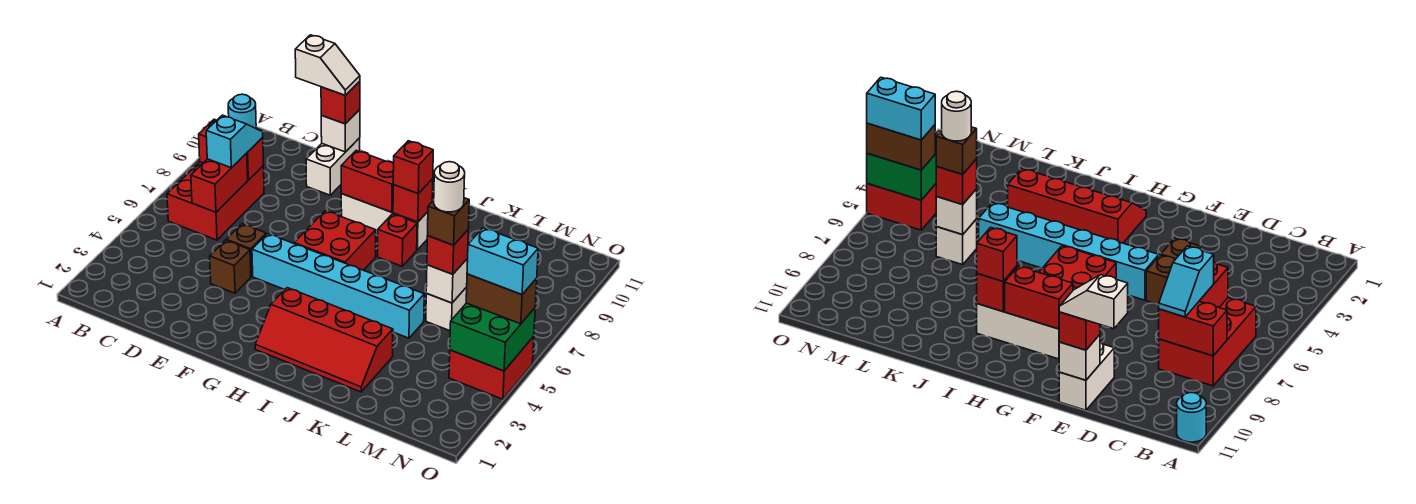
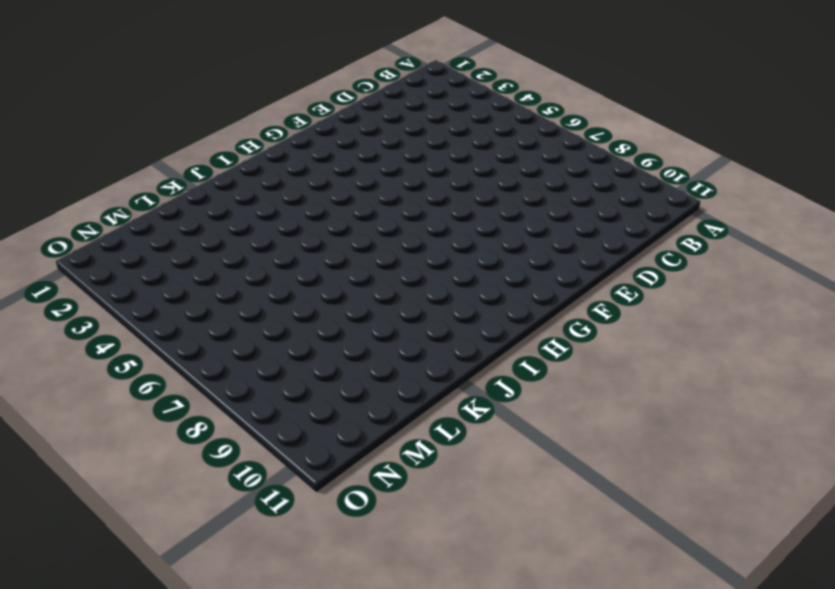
none -> cyan 1x1 round brick [228,94,256,128]
none -> red 2x3 brick [167,162,264,240]
none -> brown 1x1 brick [210,240,251,293]

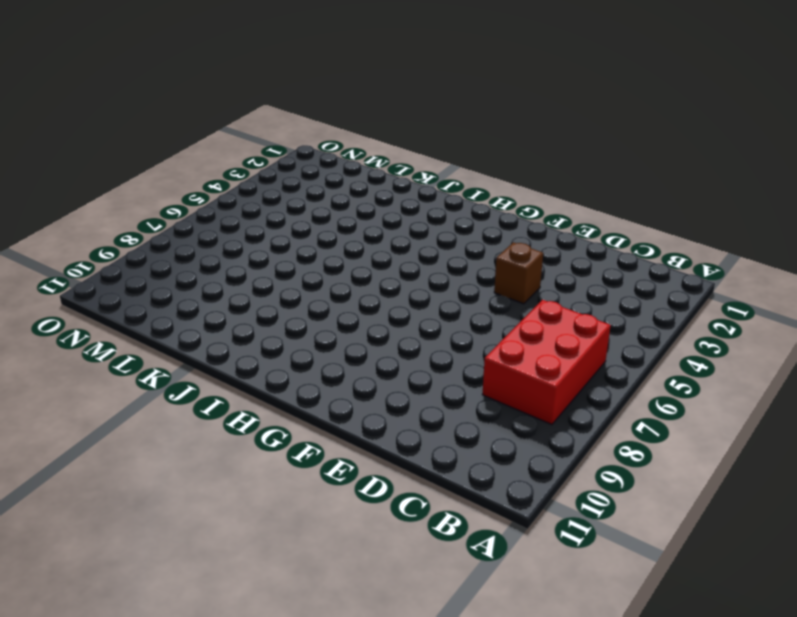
none -> cyan 1x1 round brick [228,94,256,128]
none -> brown 1x1 brick [226,224,266,276]
none -> white 1x2 brick [306,138,360,195]

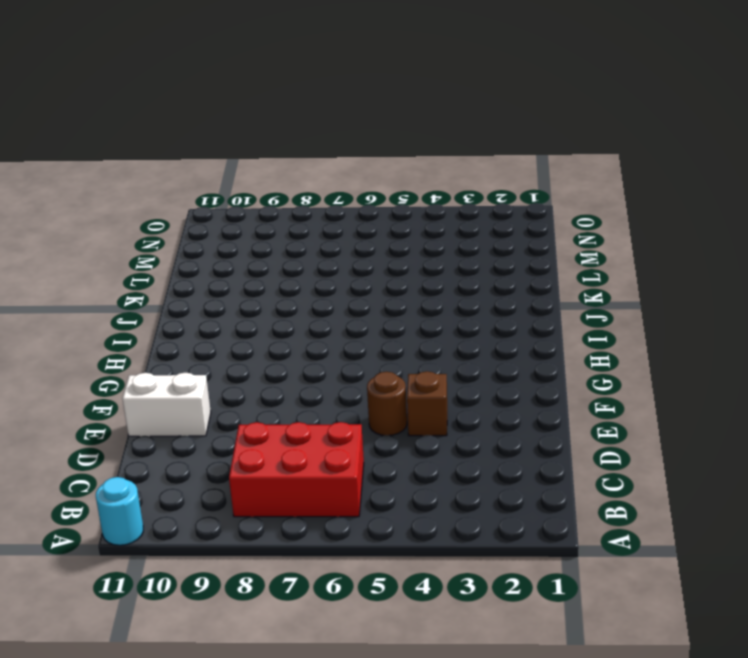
brown 1x1 round brick [367,372,407,436] -> brown 1x1 brick [226,224,266,276]
none -> cyan 1x6 brick [252,234,424,338]
none -> red 2x2 brick [294,211,376,270]
none -> white 1x3 brick [341,194,428,250]

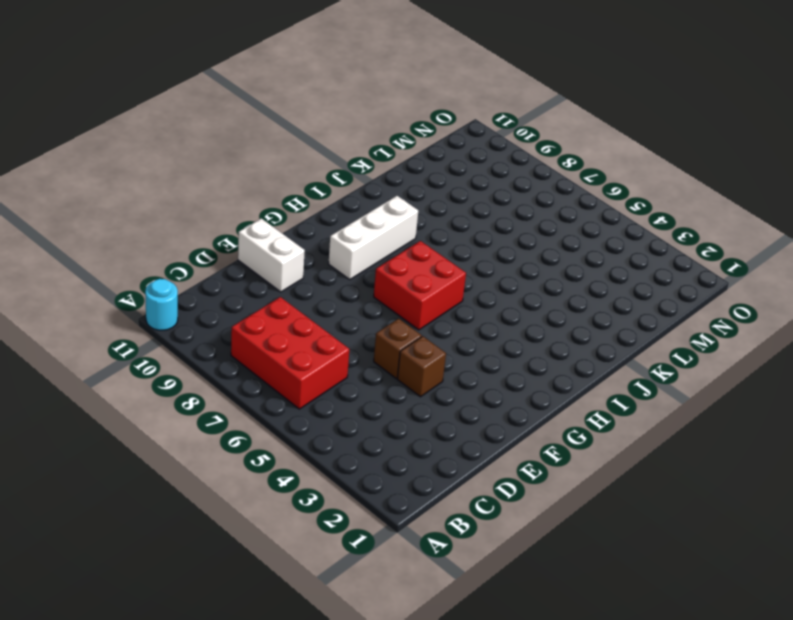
none -> cyan 1x6 brick [252,234,424,338]
none -> red 2x4 slope [255,288,393,392]
none -> red 1x1 brick [378,214,417,266]

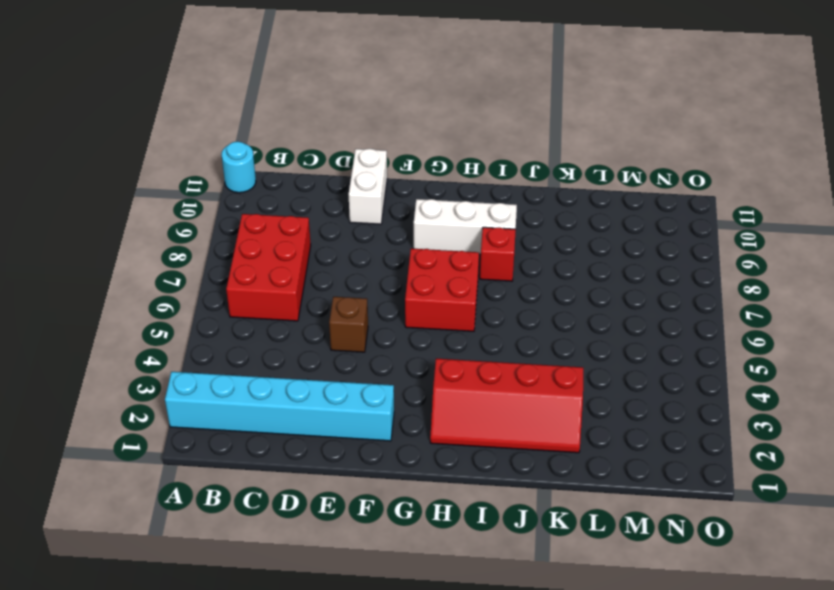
cyan 1x6 brick [165,372,394,441] -> cyan 1x6 brick moved to [252,234,424,338]
none -> brown 1x1 brick [210,240,251,293]
none -> white 1x1 brick [426,287,467,331]
none -> red 2x2 brick [449,336,534,399]

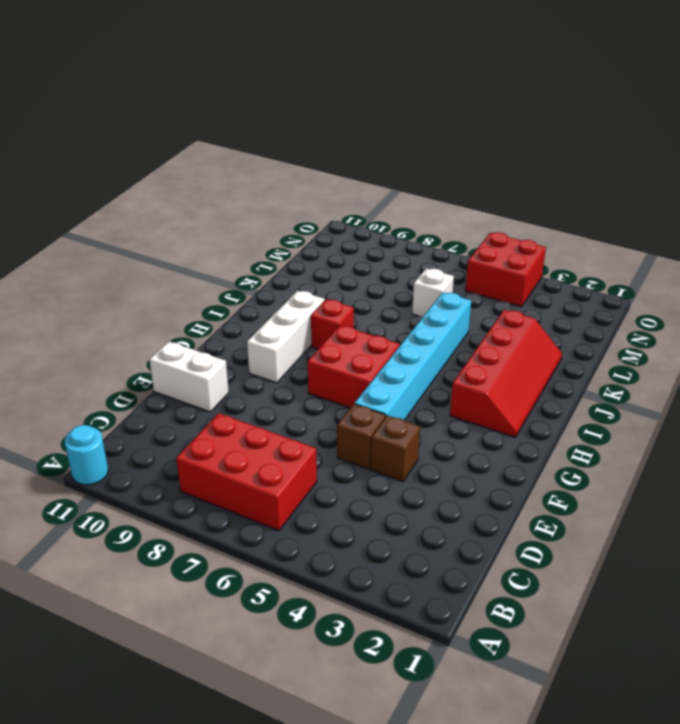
none -> red 1x2 brick [199,119,264,180]
none -> red 1x2 brick [191,153,248,212]
none -> white 1x1 brick [321,110,360,152]

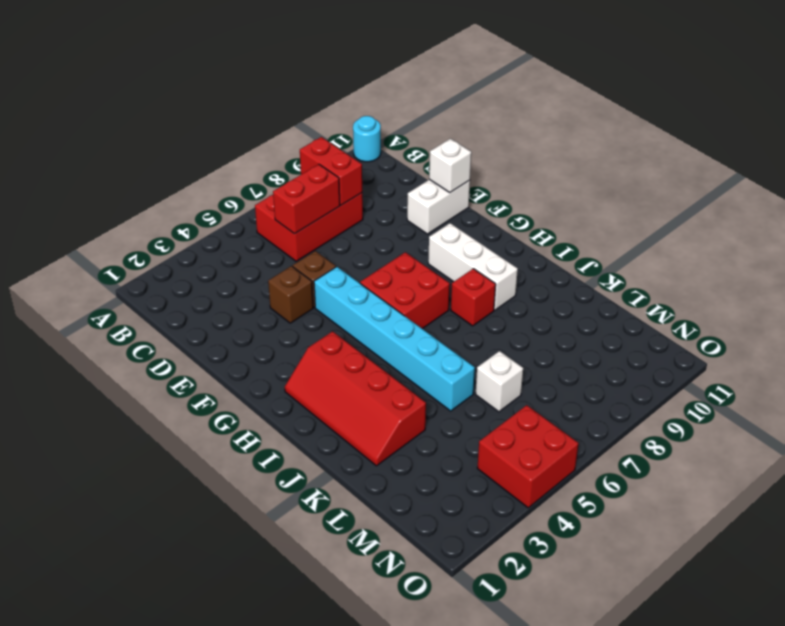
none -> red 1x2 brick [341,150,394,212]
none -> red 1x1 brick [393,179,433,222]
none -> white 1x1 brick [426,258,468,303]

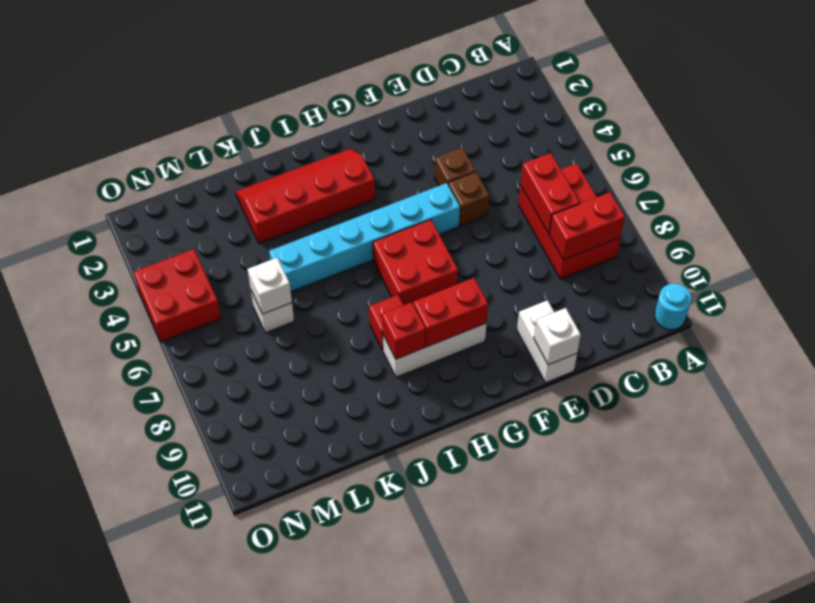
none -> green 2x2 brick [450,303,535,371]
none -> cyan 1x2 slope [206,115,263,168]
none -> red 1x1 brick [321,81,360,124]

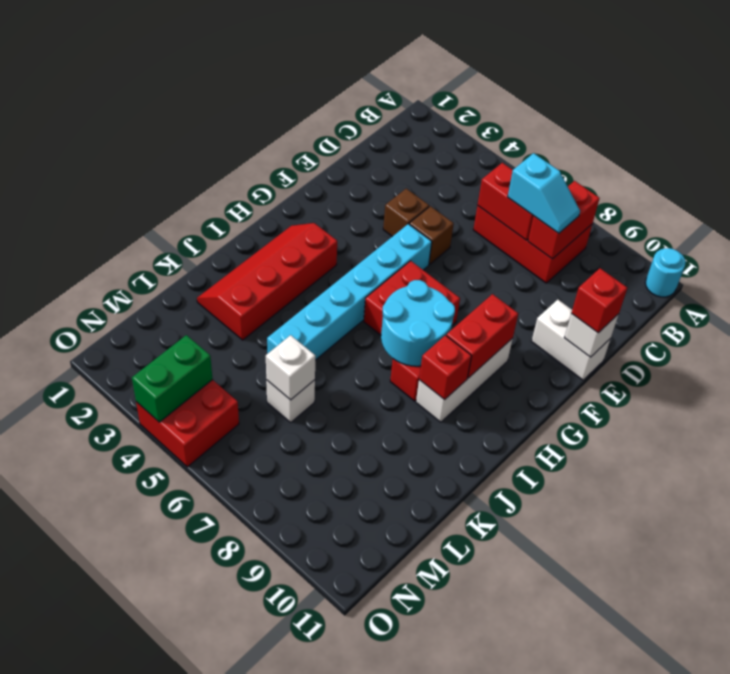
cyan 2x2 round brick [381,280,455,366] -> none
green 1x2 brick [132,335,213,422] -> green 2x2 brick [450,303,535,371]
none -> red 1x1 brick [393,141,433,194]
none -> red 1x1 brick [427,230,468,274]
none -> brown 1x2 brick [466,274,537,324]

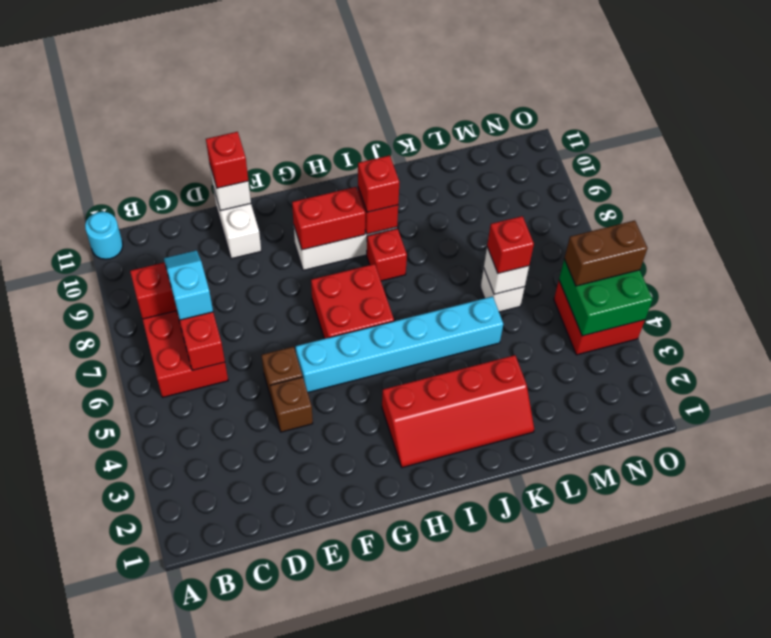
none -> white 1x2 slope [295,35,360,95]
none -> brown 1x1 brick [428,198,469,245]
none -> cyan 1x2 brick [467,228,538,295]

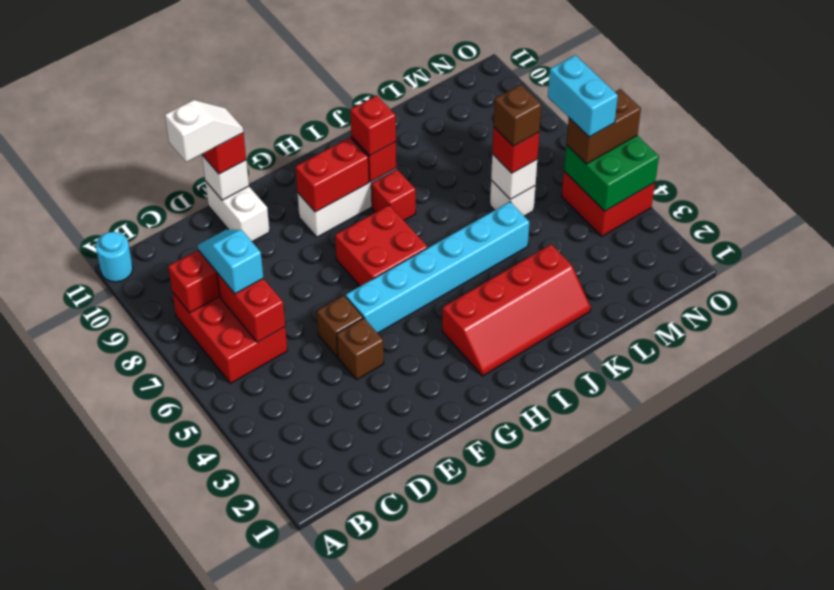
cyan 1x2 brick [548,55,618,137] -> cyan 1x2 brick turned to [467,228,538,295]
none -> white 1x1 round brick [434,162,465,212]

